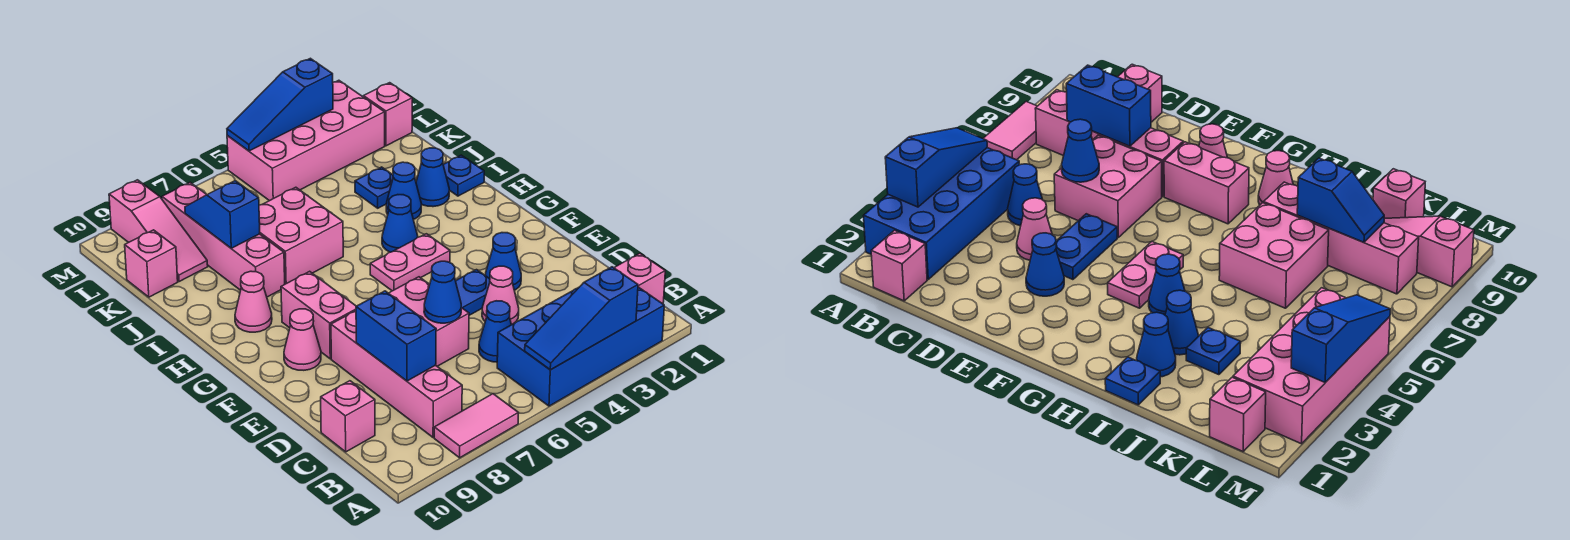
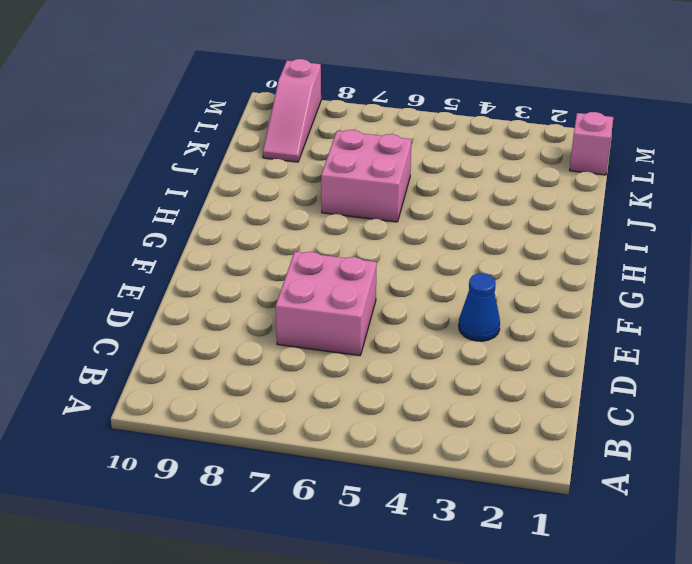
none -> blue 2x4 brick [497,287,664,406]
none -> pink 1x2 tile [434,394,518,458]
none -> pink 1x1 brick [614,253,665,304]
none -> pink 1x4 brick [331,311,462,437]

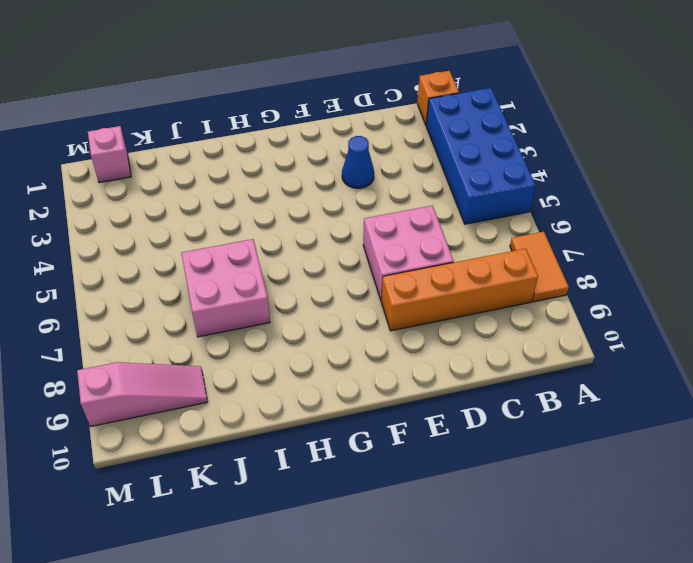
orange 1x2 tile [510,232,569,302] -> pink 1x2 tile [434,394,518,458]
orange 1x1 brick [417,71,459,125] -> pink 1x1 brick [614,253,665,304]
orange 1x4 brick [381,249,538,331] -> pink 1x4 brick [331,311,462,437]
none -> blue 1x1 cone [479,301,511,362]
none -> pink 1x1 brick [321,381,375,452]
none -> pink 1x1 cone [482,266,519,325]
none -> blue 1x2 plate [456,270,490,315]

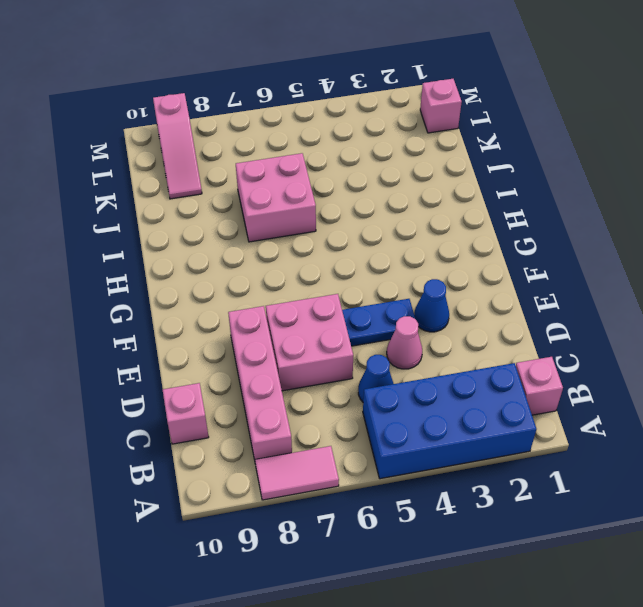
none -> pink 1x2 brick [281,271,356,359]
none -> pink 1x1 cone [284,309,321,370]
none -> pink 1x2 plate [370,234,450,291]
none -> blue 1x1 cone [382,195,418,252]

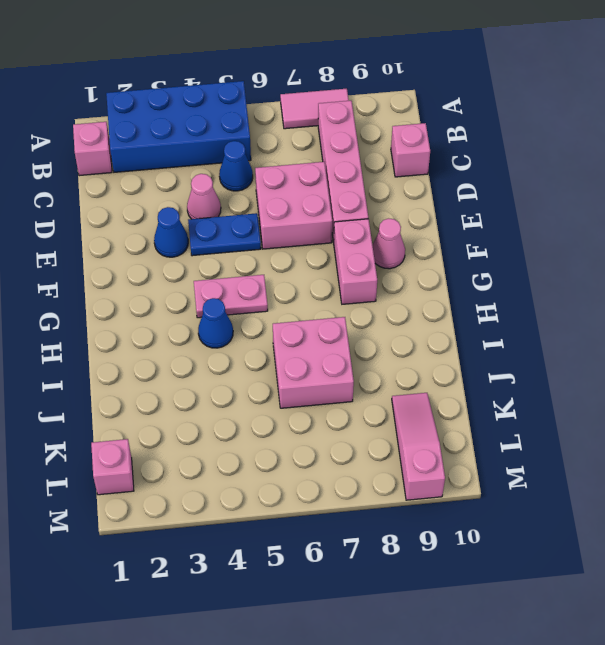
none -> pink 1x1 cone [235,271,272,332]
none -> blue 1x1 plate [443,155,484,196]
none -> blue 1x1 cone [416,148,449,207]
none -> blue 1x1 cone [386,162,422,220]

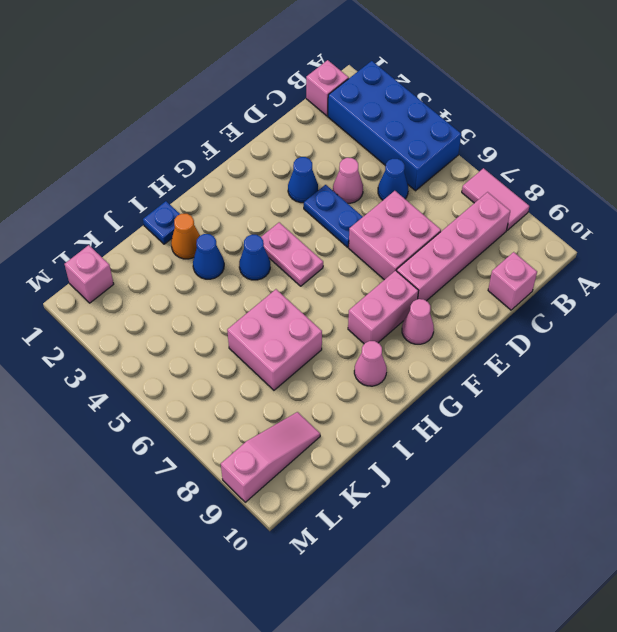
orange 1x1 cone [171,214,200,259] -> blue 1x1 cone [416,148,449,207]
none -> pink 1x4 brick [162,182,285,297]
none -> blue 1x1 plate [355,167,393,208]
none -> pink 1x1 brick [125,230,178,297]
none -> pink 2x4 brick [227,80,385,201]

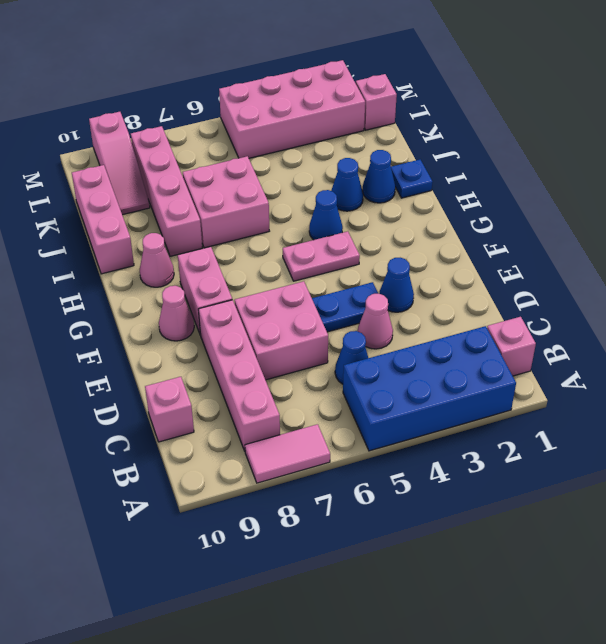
pink 1x3 brick [72,165,134,274] -> pink 1x1 brick [125,230,178,297]
none -> blue 1x1 plate [355,167,393,208]
none -> blue 1x3 slope [525,267,638,370]
none -> blue 1x2 brick [356,291,436,381]
none -> blue 1x1 cone [424,261,461,323]

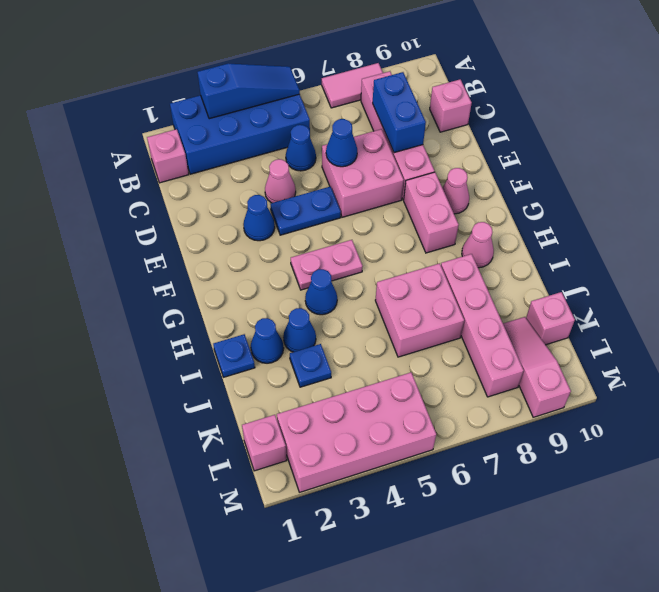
none -> blue 1x2 slope [185,181,260,248]
none -> blue 1x3 slope [227,58,333,151]

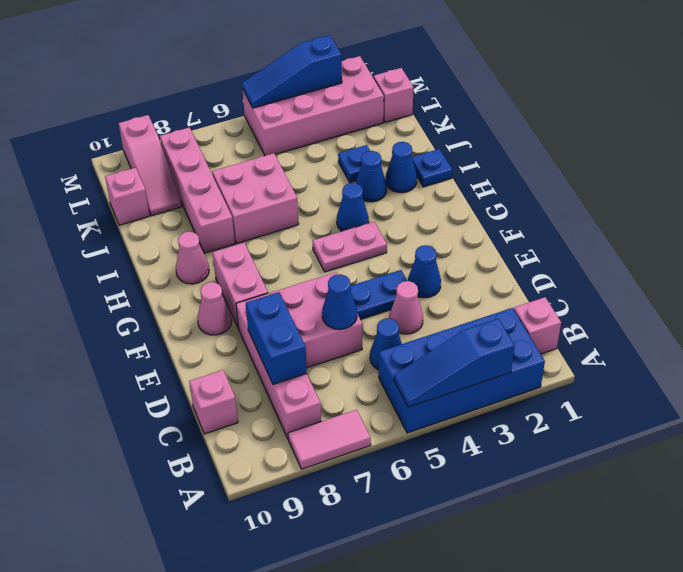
none -> blue 1x2 slope [185,181,260,248]

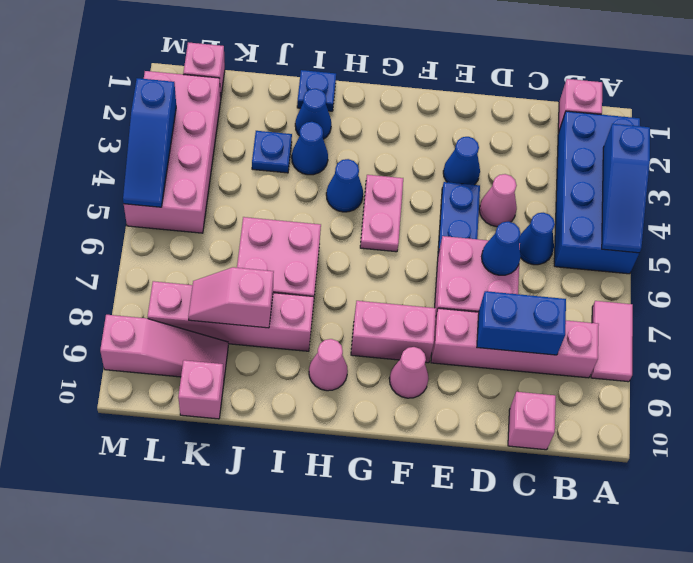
pink 1x2 slope [188,267,274,328] -> blue 1x2 slope [185,181,260,248]

